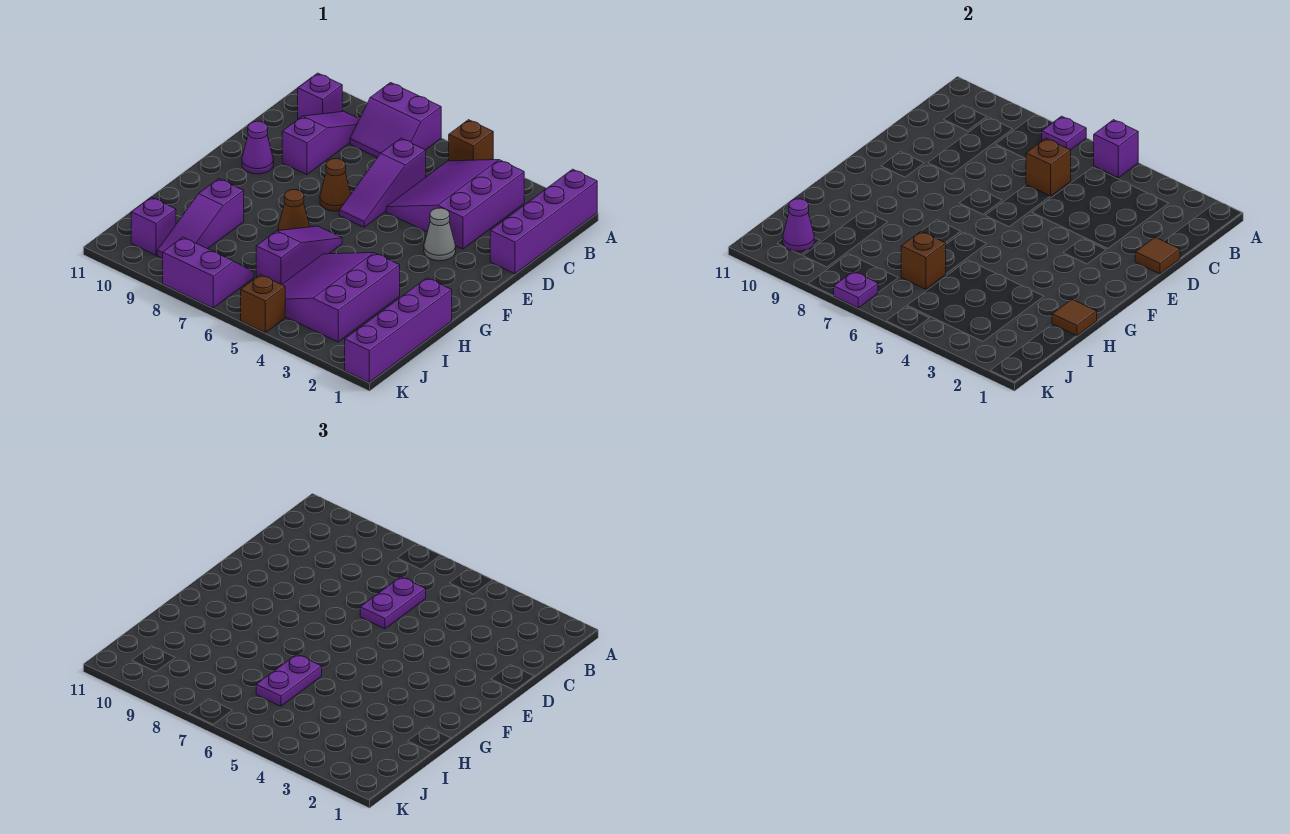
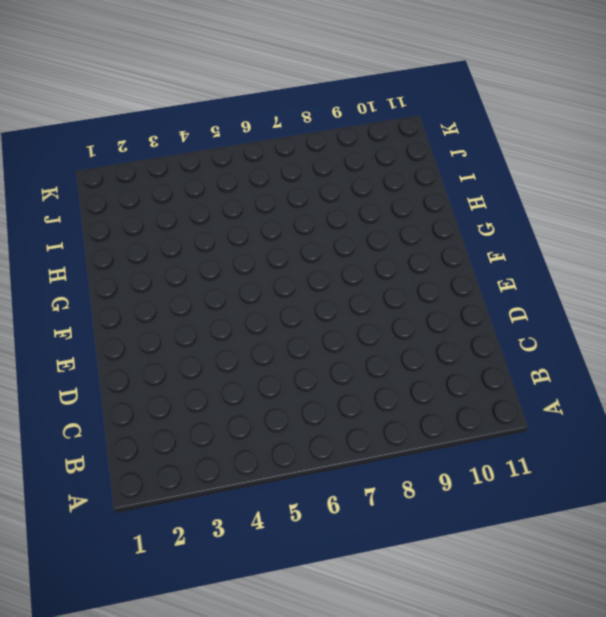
none -> purple 1x4 brick [490,169,597,274]
none -> brown 1x1 brick [448,120,493,161]
none -> purple 2x2 slope [350,83,441,157]

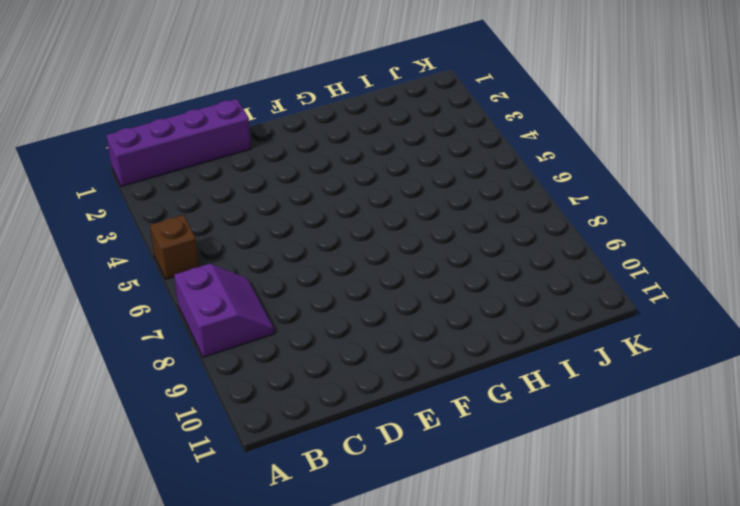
none -> purple 3x3 slope [386,160,524,249]
none -> purple 1x3 slope [282,111,359,175]
none -> purple 1x1 brick [298,73,342,119]

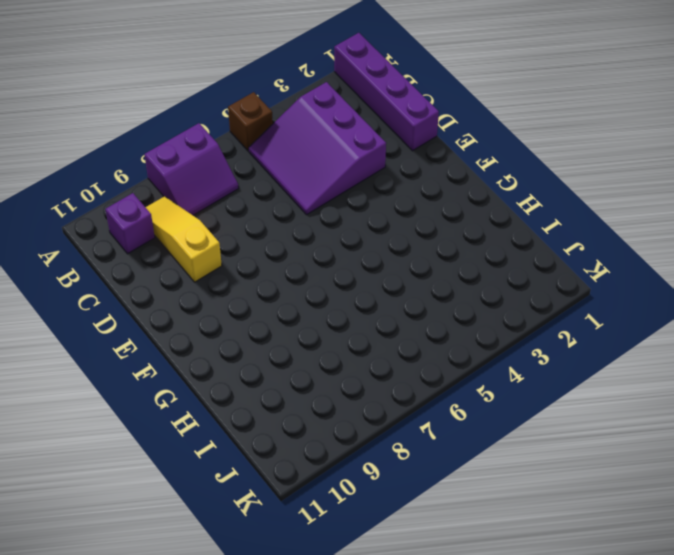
yellow 1x3 slope [145,196,222,282] -> purple 1x3 slope [282,111,359,175]
none -> purple 1x3 slope [339,138,426,227]
none -> grey 1x1 cone [424,208,456,261]
none -> brown 1x1 cone [320,159,351,211]

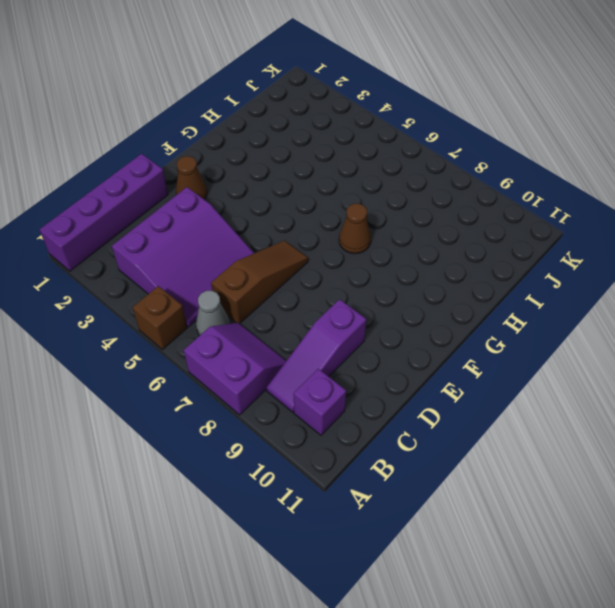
grey 1x1 cone [196,291,230,335] -> grey 1x1 cone moved to [424,208,456,261]
brown 1x3 slope [211,241,308,324] -> purple 1x3 slope [339,138,426,227]
brown 1x1 cone [176,156,207,200] -> brown 1x1 cone moved to [320,159,351,211]
none -> purple 1x1 cone [242,121,274,174]
none -> purple 1x3 slope [256,226,342,285]
none -> purple 1x4 brick [345,278,452,382]

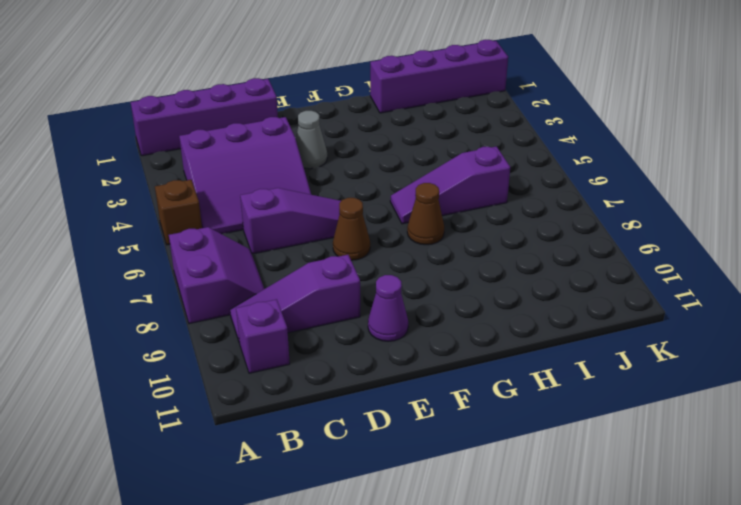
none -> purple 3x3 slope [282,253,400,342]
none -> purple 1x3 slope [157,179,244,258]
none -> purple 2x2 slope [163,237,254,308]

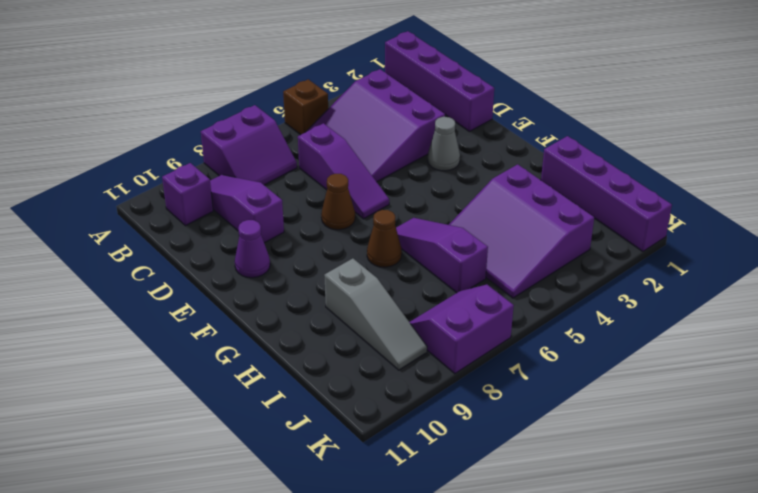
grey 1x3 slope [324,258,427,370] -> purple 1x3 slope [157,179,244,258]
none -> purple 1x1 brick [131,197,176,255]
none -> brown 1x1 brick [241,275,285,333]
none -> purple 1x1 brick [1093,120,1138,178]

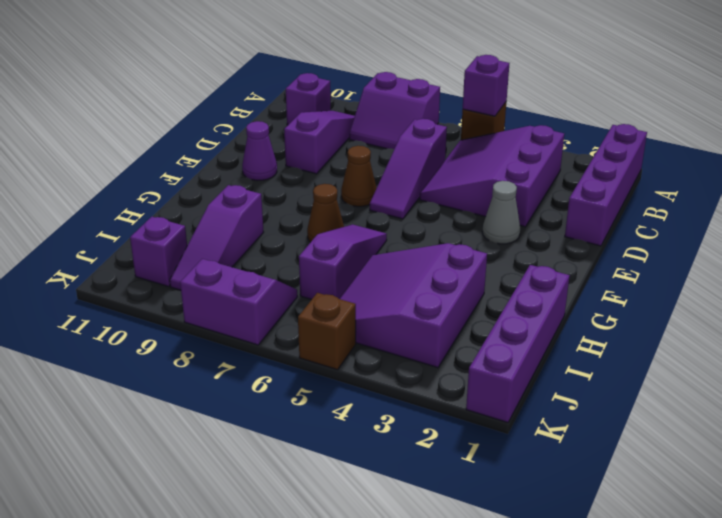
none -> purple 1x1 plate [1042,116,1086,150]
none -> brown 1x1 brick [1026,138,1071,196]
none -> brown 1x1 tile [1135,237,1180,274]

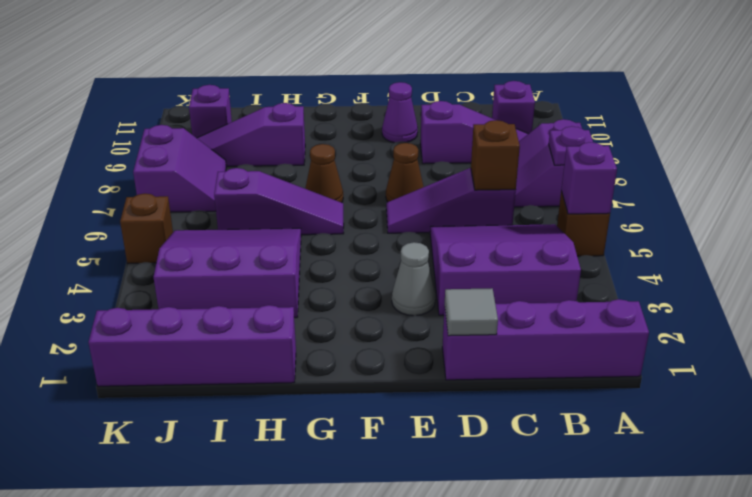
grey 1x1 tile [445,288,498,336] -> brown 1x1 tile [1135,237,1180,274]
none -> brown 1x1 tile [1052,299,1097,336]
none -> brown 1x1 brick [901,231,946,289]
none -> purple 1x1 cone [783,199,814,251]

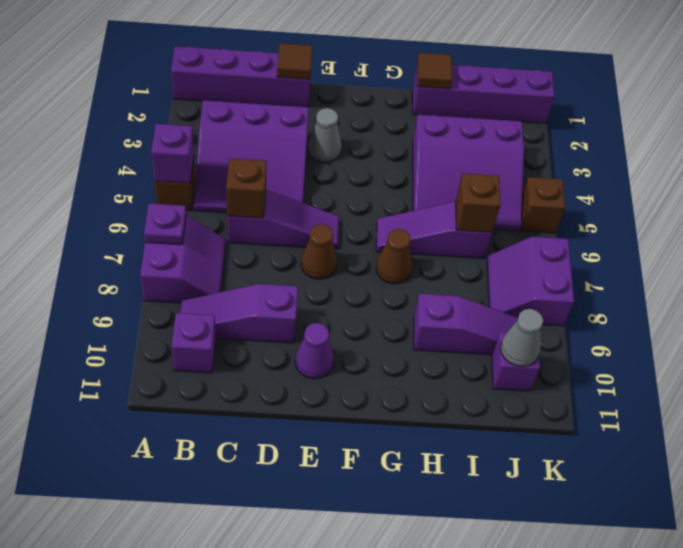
grey 1x1 cone [501,309,543,366] -> purple 1x1 cone [783,199,814,251]
none -> purple 1x1 plate [834,271,878,308]
none -> purple 1x2 plate [360,577,426,629]
none -> purple 1x2 plate [256,654,322,706]

